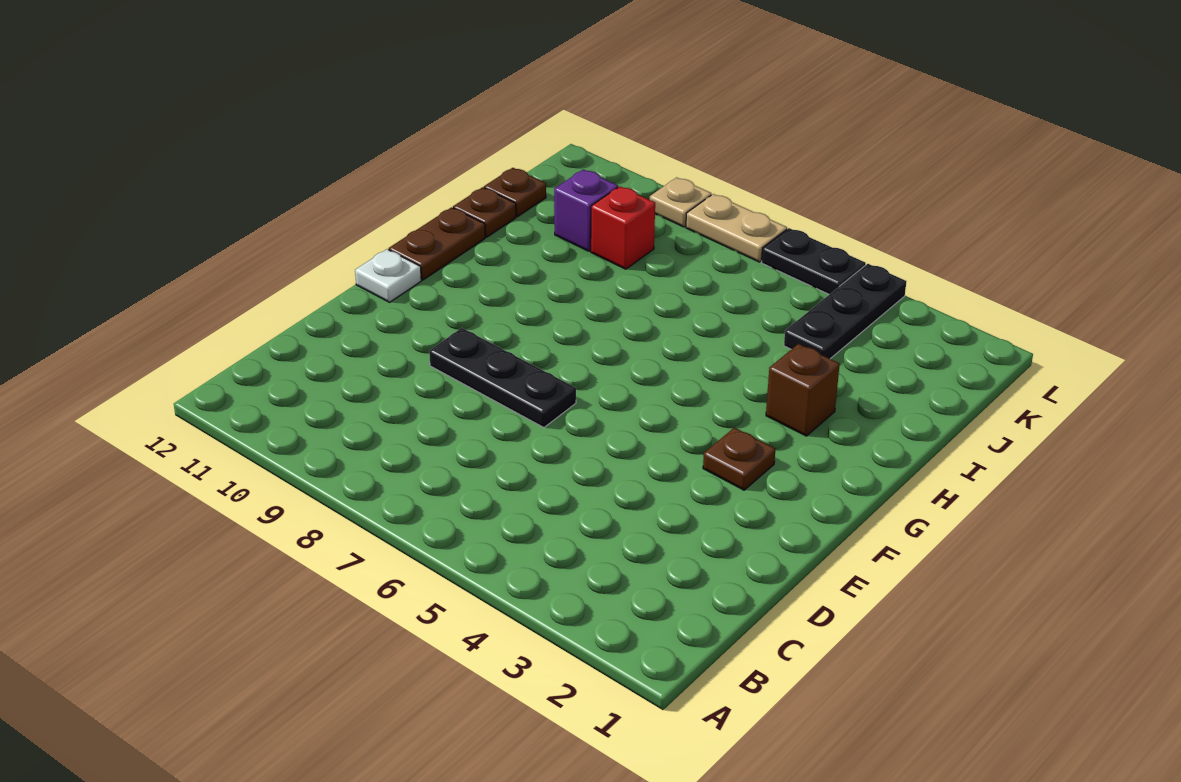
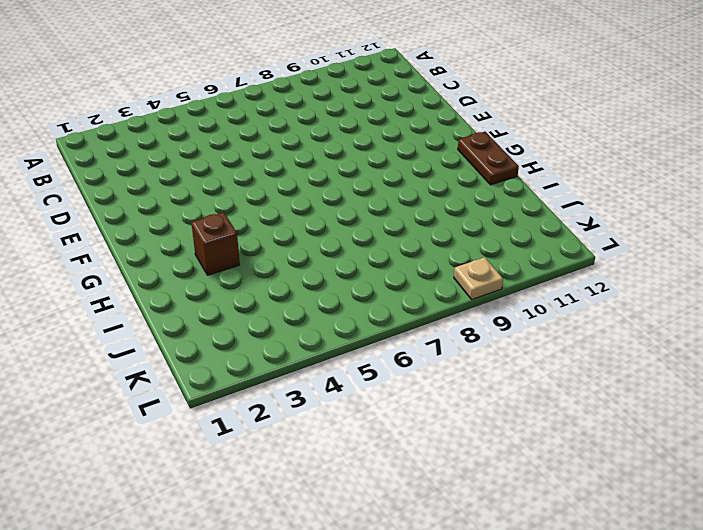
none -> black 1x3 plate [429,328,576,428]
none -> brown 1x1 plate [703,428,775,490]
none -> white 1x1 plate [355,249,421,302]

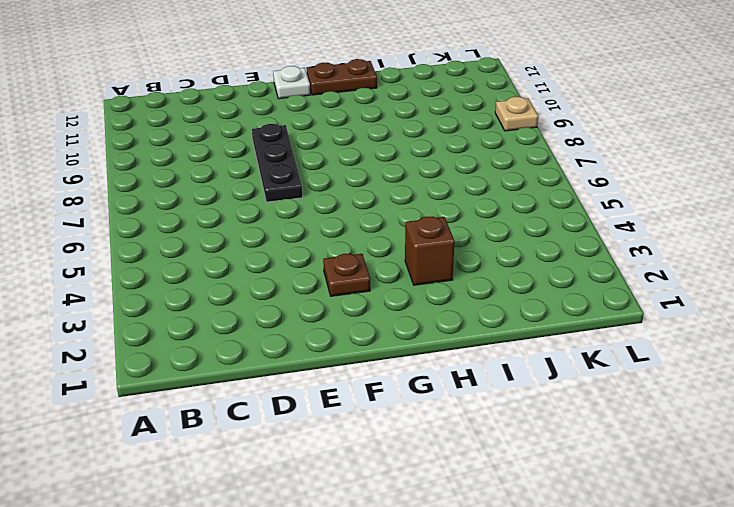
none -> brown 1x1 plate [453,187,516,237]
none -> black 1x3 plate [784,264,907,359]
none -> red 1x1 brick [591,186,655,269]

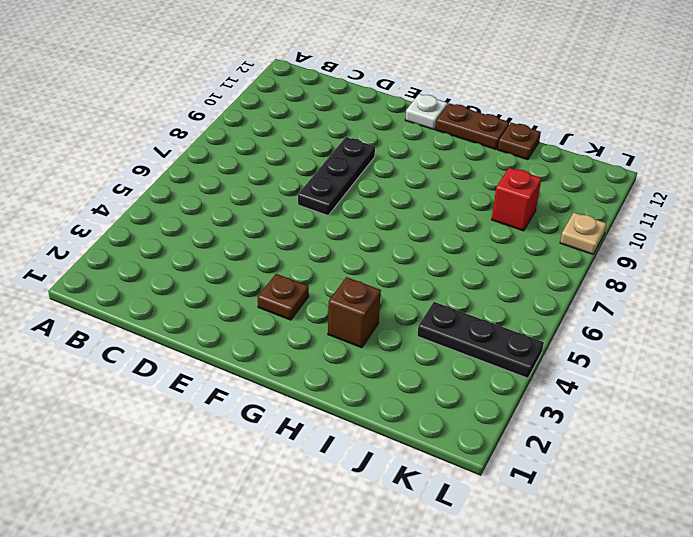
none -> purple 1x1 brick [554,169,618,251]
none -> brown 1x1 plate [484,168,546,217]
none -> black 1x2 plate [761,228,866,294]

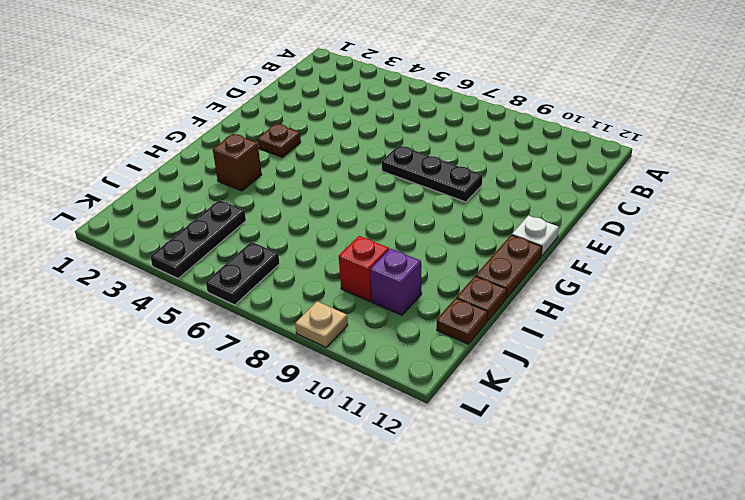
black 1x2 plate [206,242,280,305] -> black 1x2 plate turned to [761,228,866,294]
none -> tan 1x2 plate [686,194,787,262]

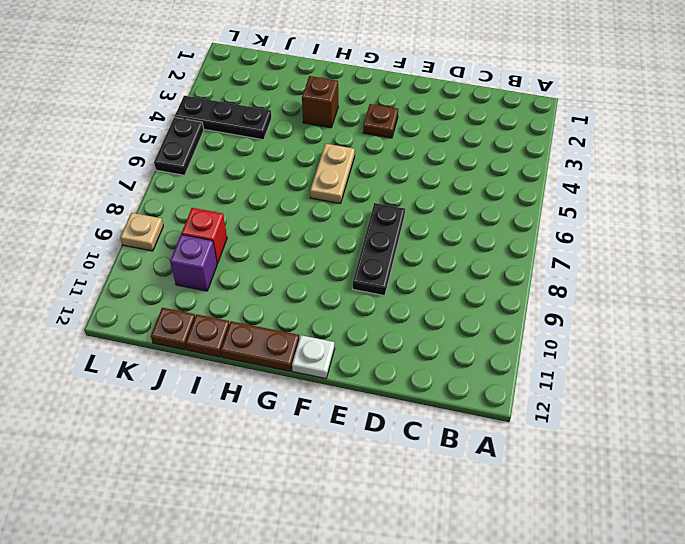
tan 1x2 plate [310,144,355,203] -> tan 1x2 plate moved to [686,194,787,262]

